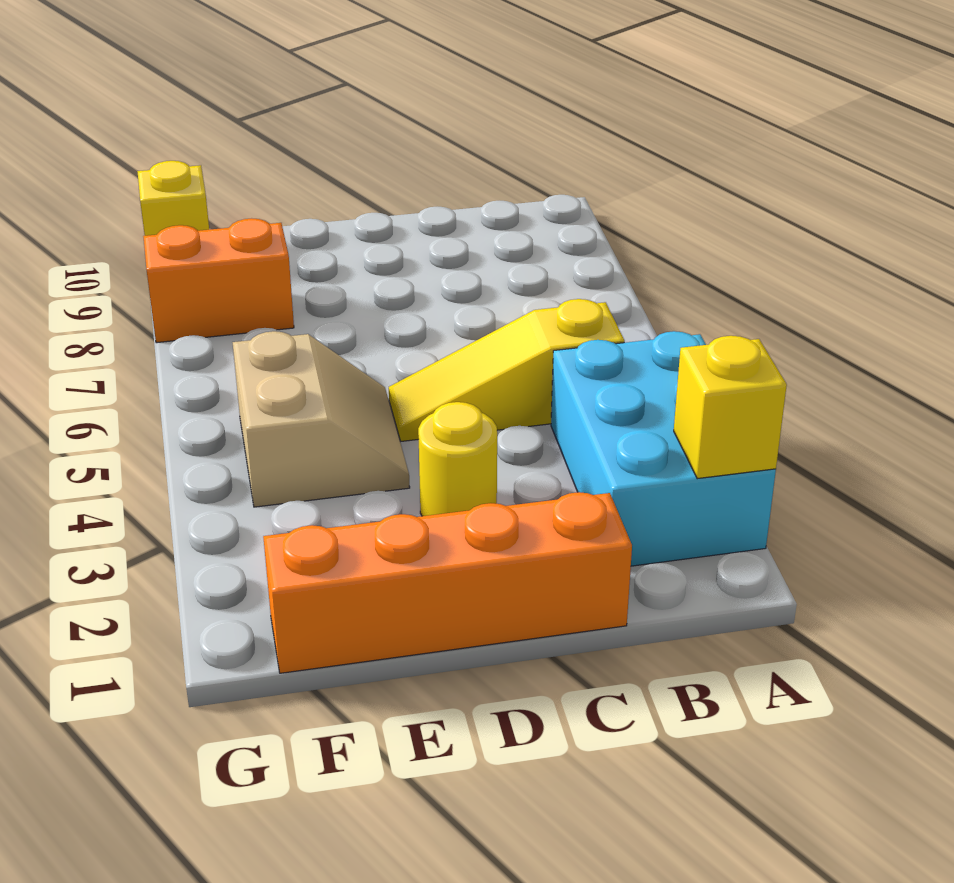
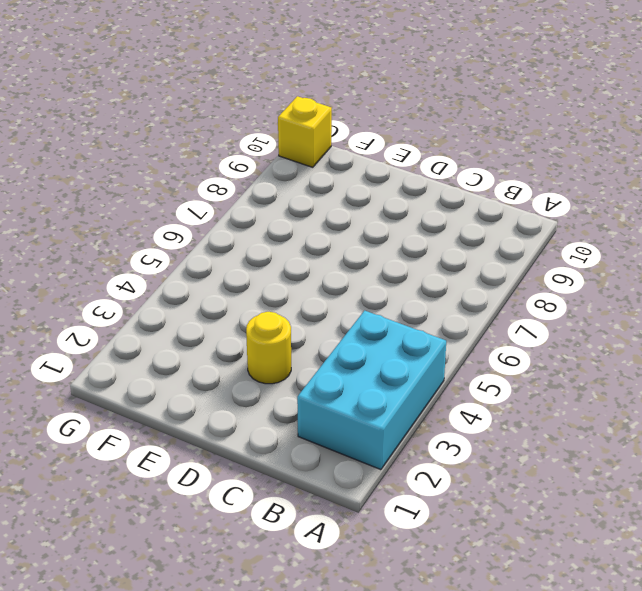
none -> yellow 1x3 slope [389,299,625,441]
none -> orange 1x4 brick [263,492,632,673]

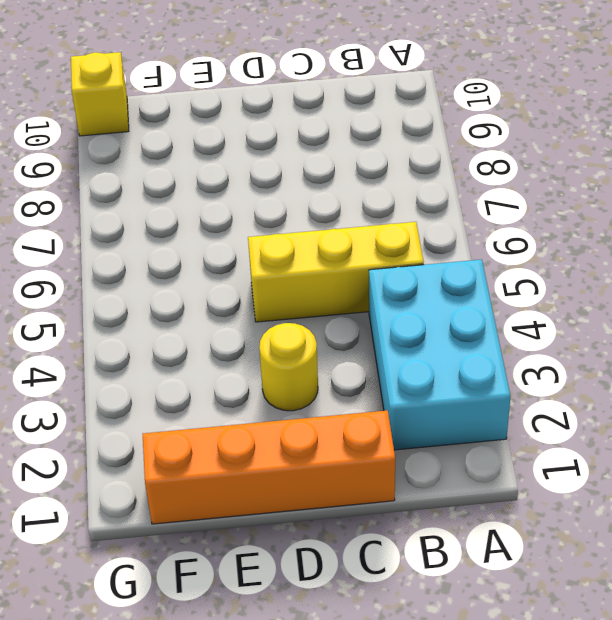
yellow 1x3 brick [248,222,424,322] -> yellow 1x3 slope [389,299,625,441]
none -> tan 2x2 slope [233,331,410,507]
none -> orange 1x2 brick [143,218,294,343]

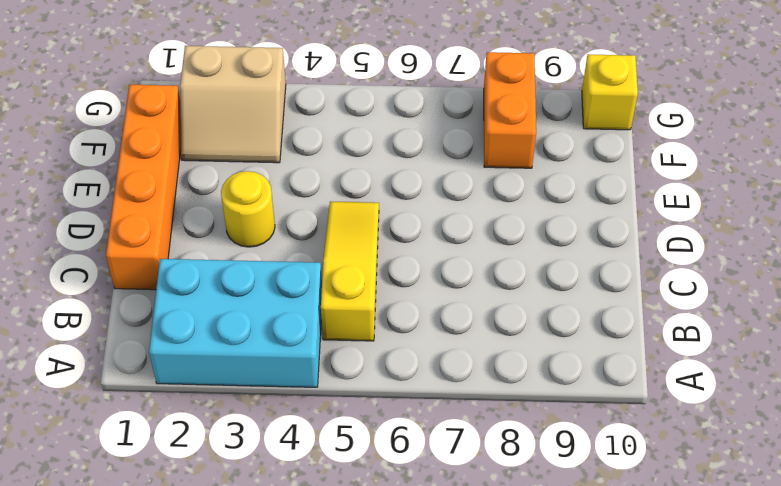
tan 2x2 slope [180,46,286,163] -> tan 2x2 slope moved to [233,331,410,507]
none -> yellow 1x1 brick [674,336,787,479]

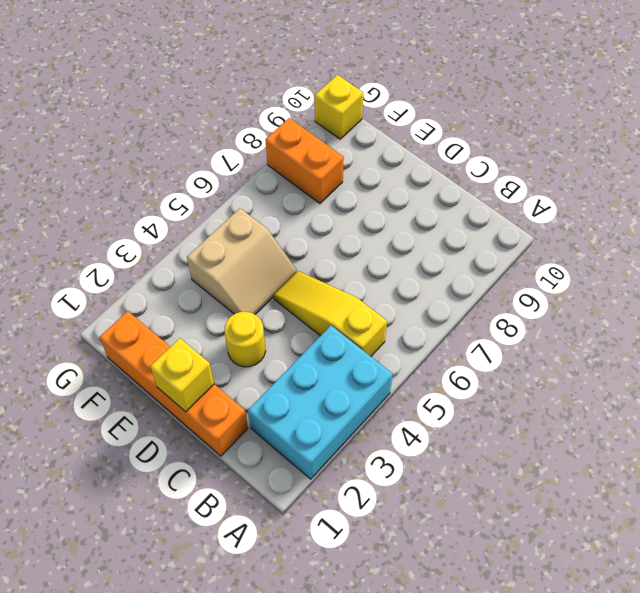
yellow 1x1 brick [150,338,214,412] -> yellow 1x1 brick moved to [674,336,787,479]

